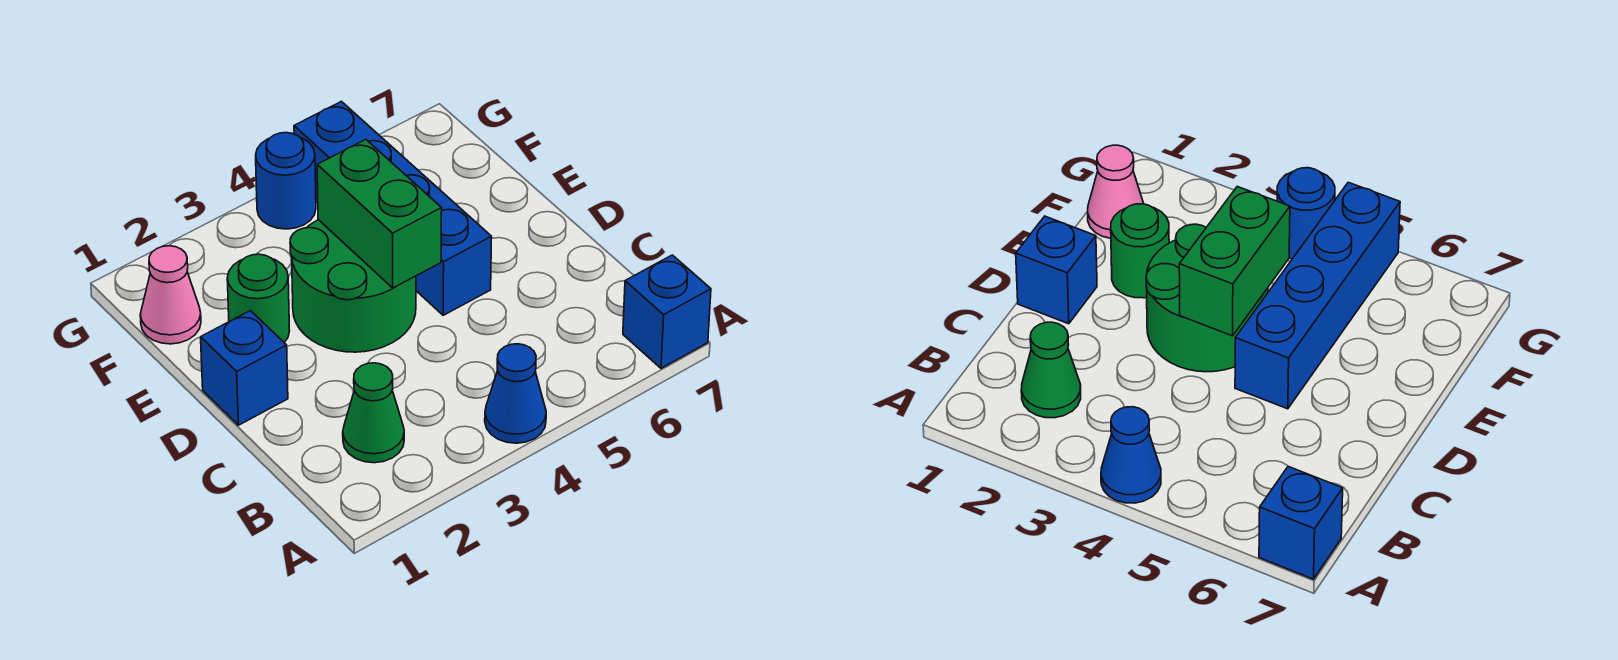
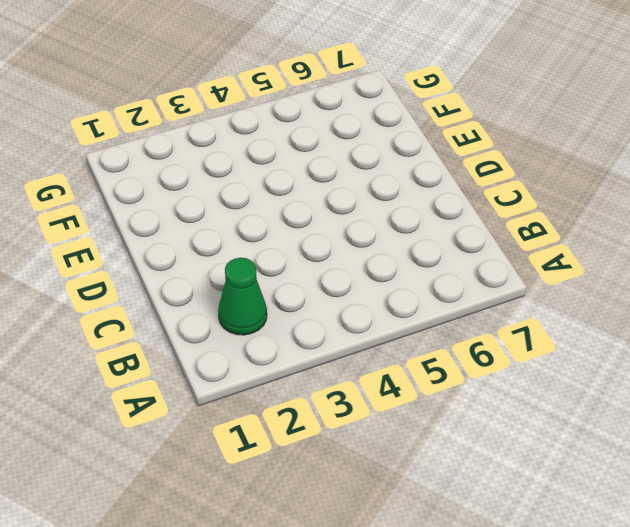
none -> blue 1x1 cone [485,344,546,443]
none -> blue 1x1 brick [623,255,711,368]

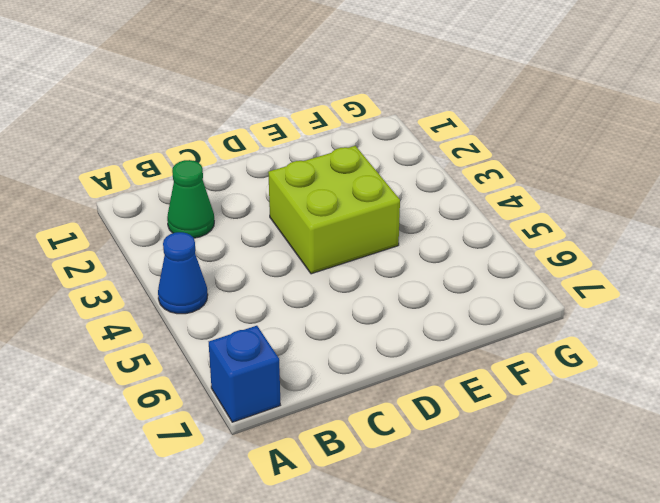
lime 2x2 brick [268,146,400,274] -> green 2x2 round brick [290,220,416,352]
none -> blue 1x1 brick [201,311,288,425]
none -> blue 1x4 brick [294,101,492,315]

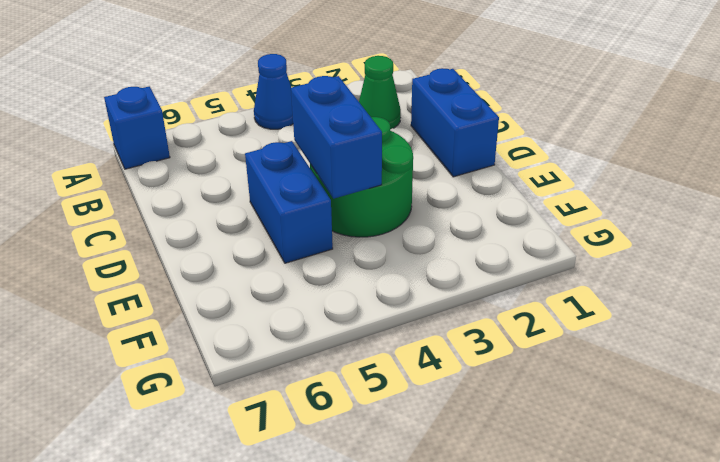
blue 1x2 brick [411,68,499,177] -> blue 1x1 brick [201,311,288,425]
blue 1x2 brick [291,76,382,199] -> green 1x2 brick [317,140,442,288]
blue 1x2 brick [245,141,333,263] -> blue 1x4 brick [294,101,492,315]
none -> green 1x1 round brick [227,254,290,343]
none -> pink 1x1 cone [140,246,201,344]

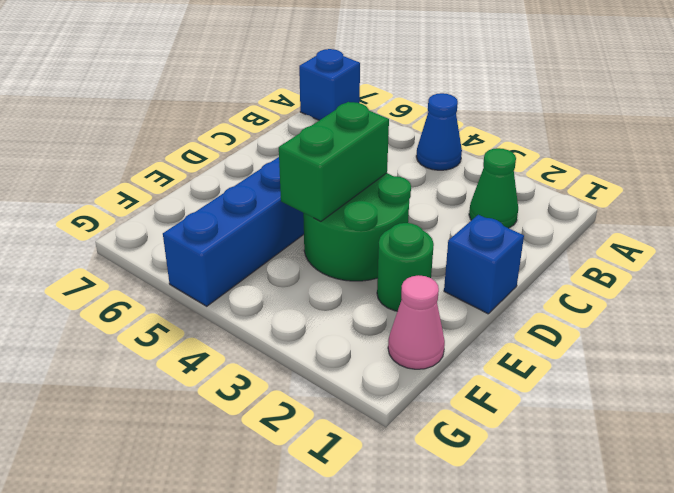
none -> blue 1x1 round brick [256,133,316,229]

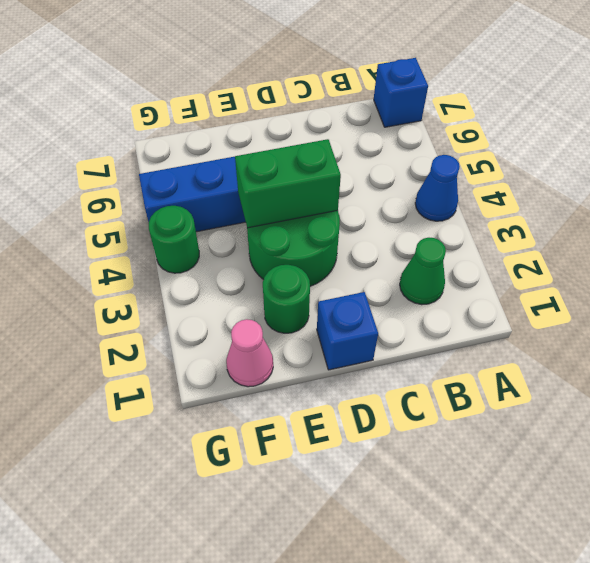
green 1x1 round brick [149,206,199,273] -> blue 1x1 round brick [256,133,316,229]

